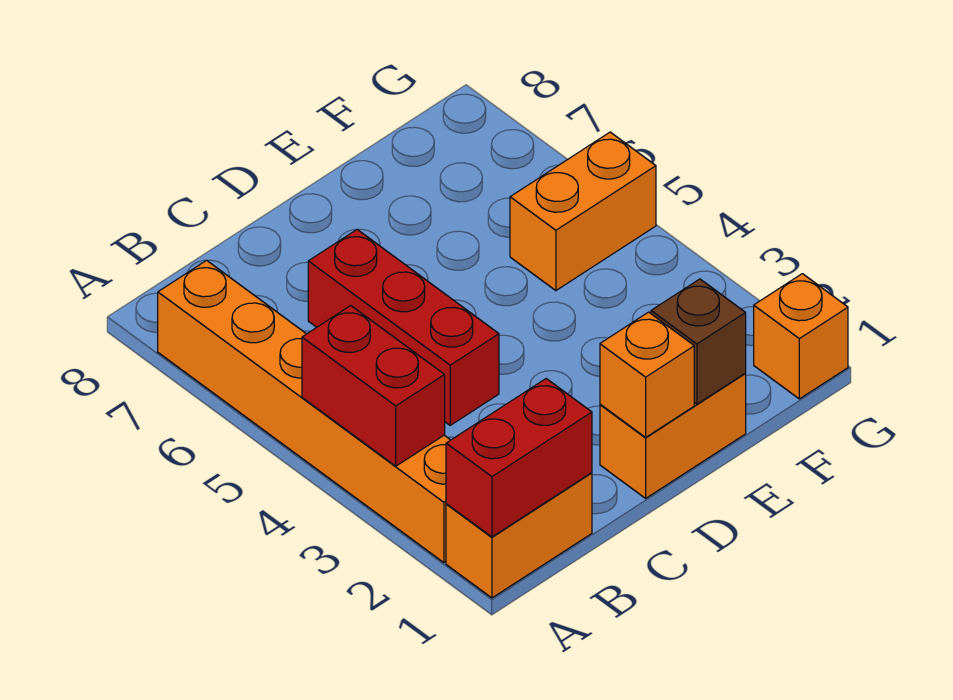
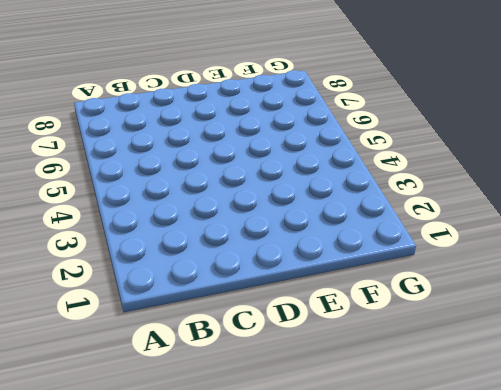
none -> orange 1x2 brick [446,473,592,598]
none -> orange 1x6 brick [158,260,450,563]

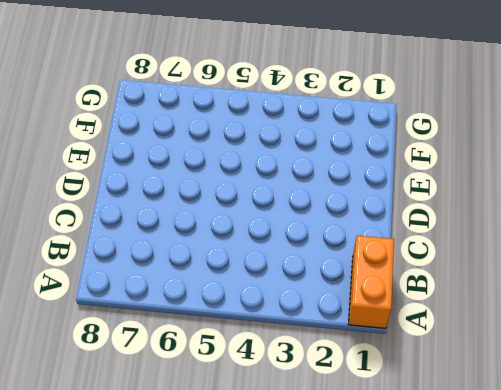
none -> orange 1x6 brick [158,260,450,563]
none -> red 1x3 brick [308,229,499,425]

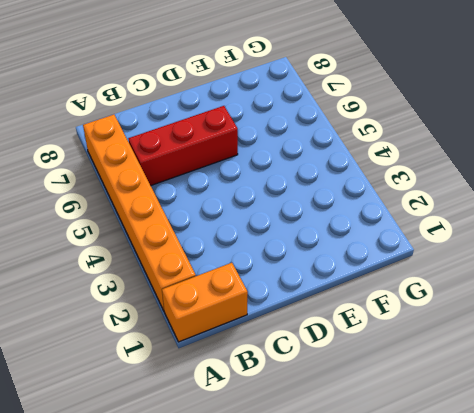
red 1x3 brick [128,106,238,186] -> red 1x3 brick turned to [308,229,499,425]
none -> orange 1x2 brick [600,374,746,498]
none -> orange 1x2 brick [510,132,656,291]

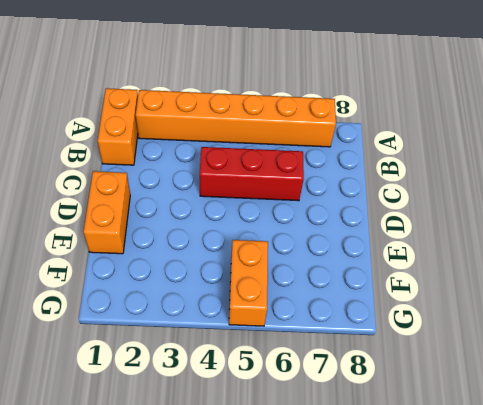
none -> orange 1x1 brick [754,274,848,399]
none -> red 1x2 brick [446,379,592,537]

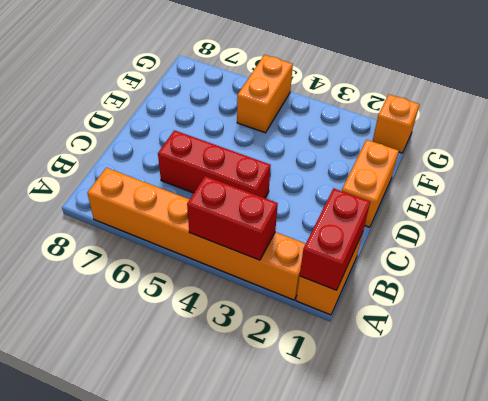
none -> orange 1x1 brick [600,312,694,437]
none -> brown 1x1 brick [651,279,746,404]

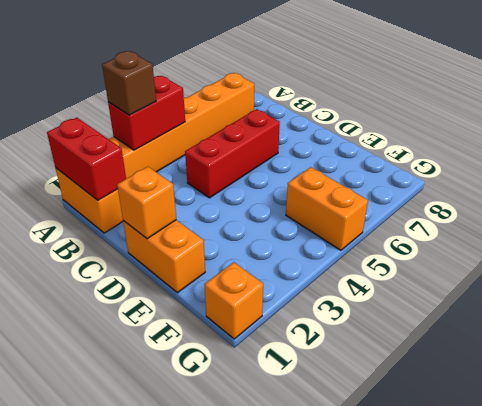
brown 1x1 brick [102,51,156,115] -> brown 1x1 brick moved to [651,279,746,404]

